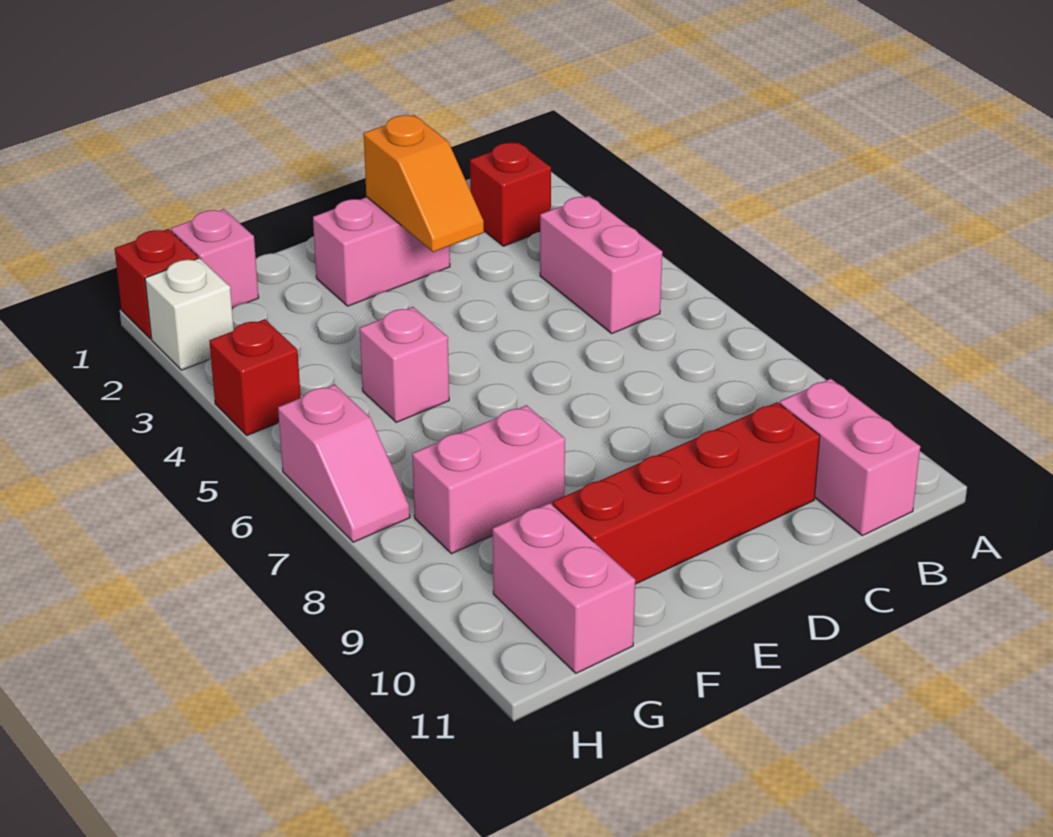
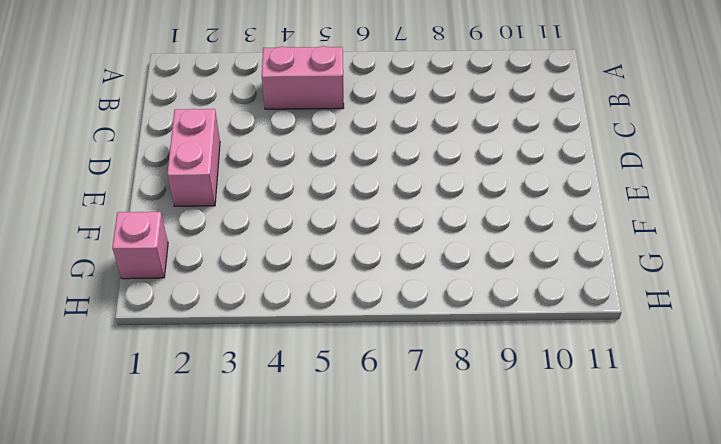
none -> red 1x1 brick [470,142,551,246]
none -> pink 1x2 brick [780,379,920,536]
none -> red 1x4 brick [553,402,820,584]

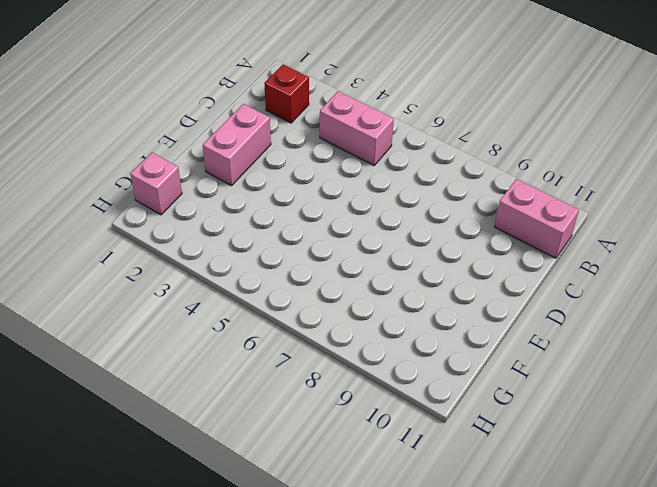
none -> red 1x4 brick [553,402,820,584]
none -> pink 1x1 brick [360,307,449,422]
none -> pink 1x2 brick [412,405,565,554]

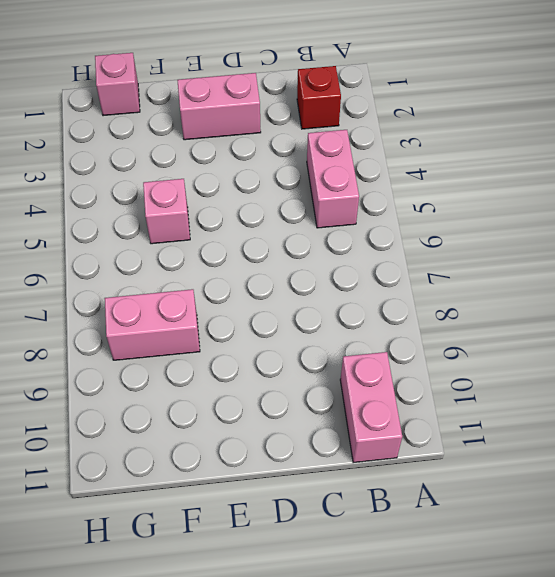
none -> red 1x4 brick [553,402,820,584]
none -> pink 1x2 brick [493,503,635,673]
none -> red 1x1 brick [115,229,198,339]

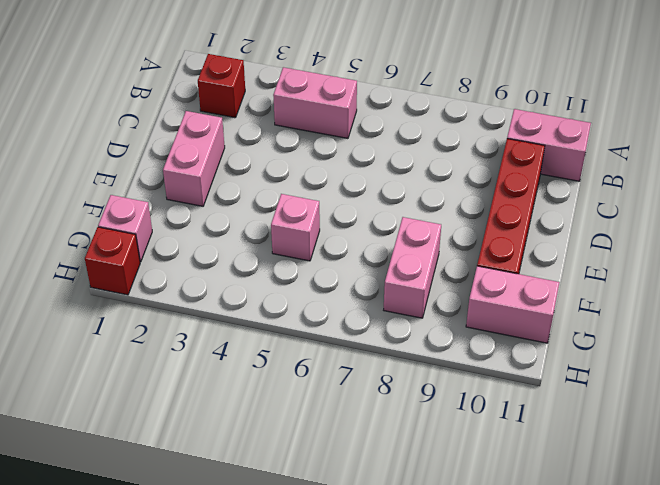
none -> white 1x1 brick [145,258,234,370]
none -> red 1x1 brick [209,319,301,435]
none -> pink 1x2 slope [278,384,410,542]

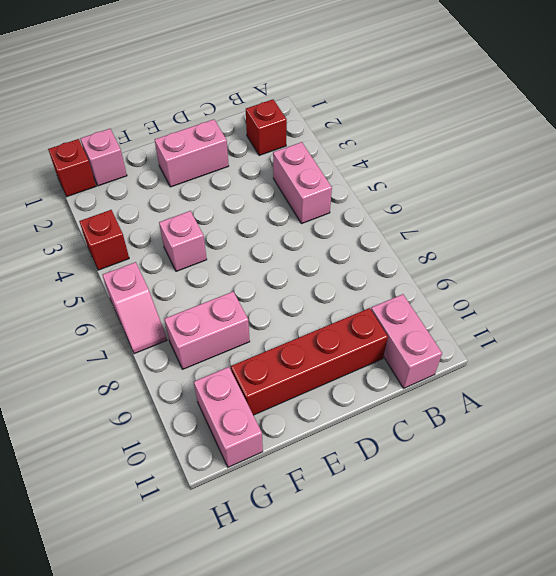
none -> white 1x1 brick [145,258,234,370]
none -> orange 1x2 slope [364,115,484,252]

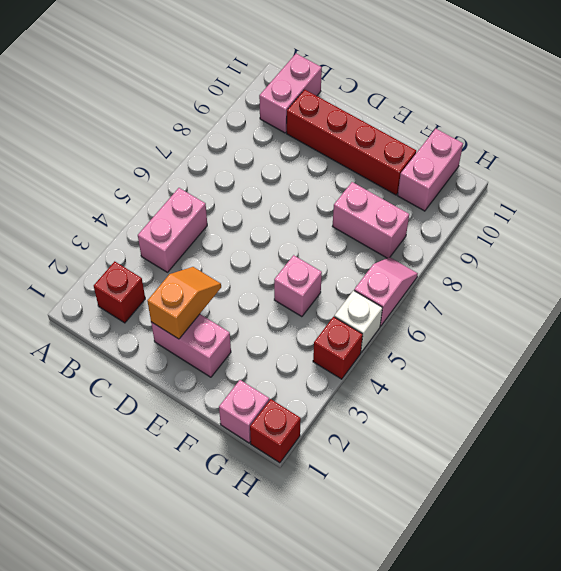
white 1x1 brick [334,291,382,352] -> white 1x1 brick moved to [145,258,234,370]

